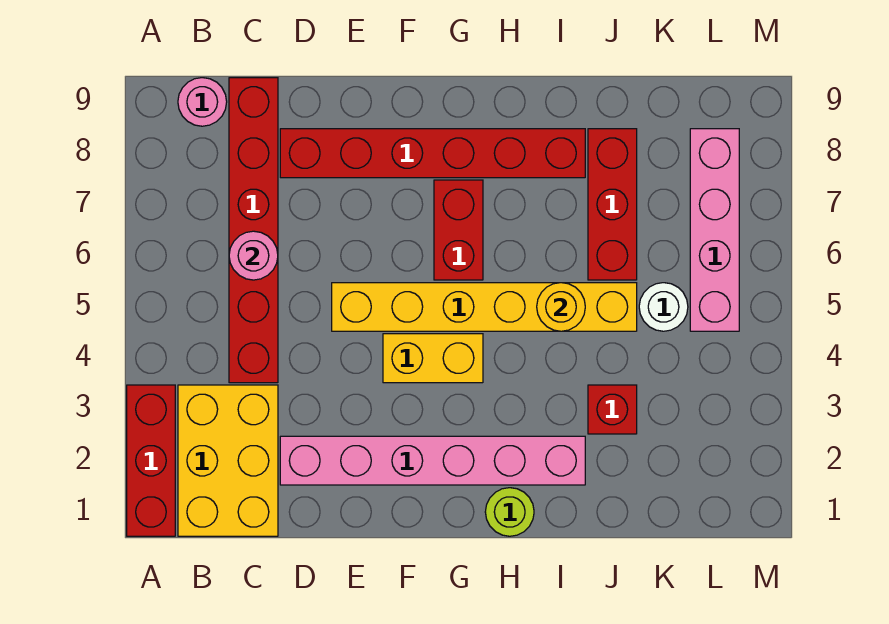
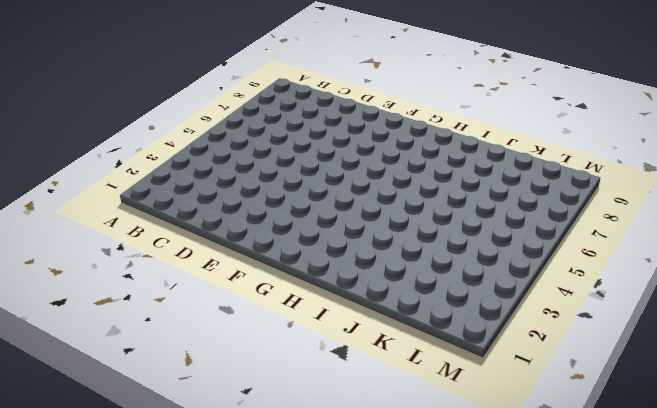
none -> red 1x3 brick [127,385,175,536]
none -> yellow 2x3 brick [178,385,278,536]
none -> pink 1x1 round brick [178,78,227,126]

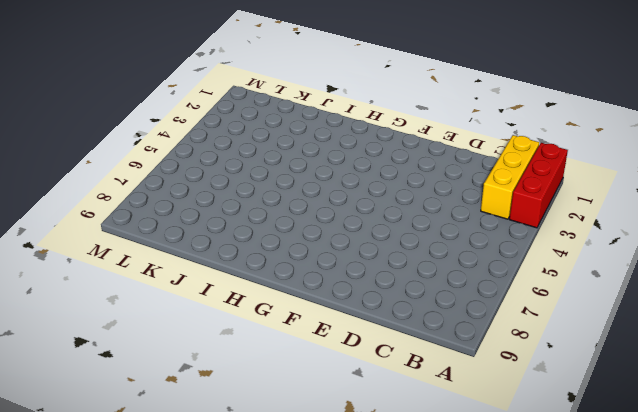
yellow 1x3 brick [481,135,539,219] -> yellow 2x3 brick [178,385,278,536]
none -> pink 1x1 round brick [178,78,227,126]
none -> red 1x6 brick [229,78,278,383]
none -> pink 1x6 brick [280,436,585,485]

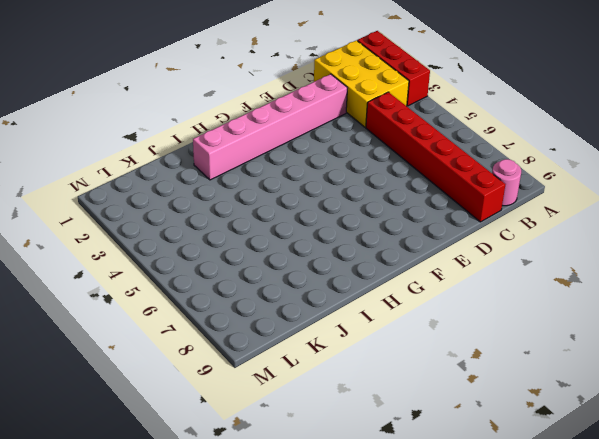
none -> red 1x6 brick [280,129,585,178]
none -> yellow 1x6 brick [332,283,637,331]
none -> yellow 1x2 brick [383,334,483,383]

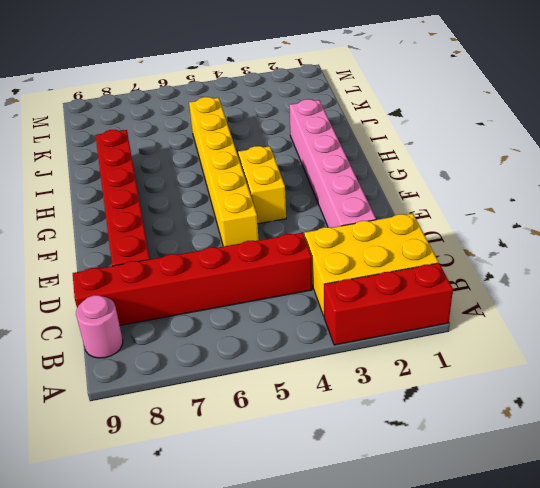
none -> red 1x2 brick [434,180,483,280]
none -> lime 1x1 round brick [485,488,534,536]
none -> red 1x1 brick [588,385,637,434]

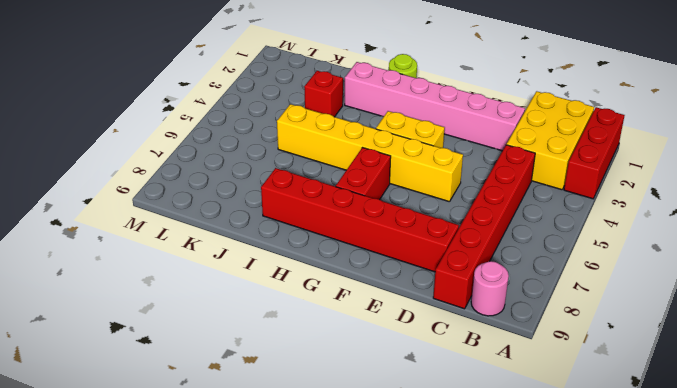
none -> red 1x3 brick [588,129,637,280]
none -> white 1x1 round brick [639,283,688,331]
none -> pink 1x4 brick [690,129,739,331]

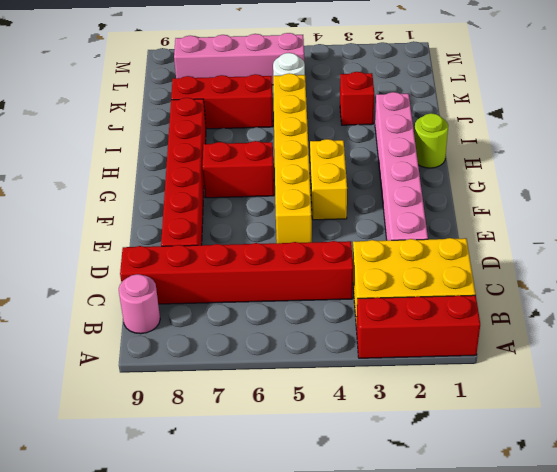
none -> pink 1x1 round brick [229,231,278,280]
none -> yellow 1x1 round brick [537,283,585,331]

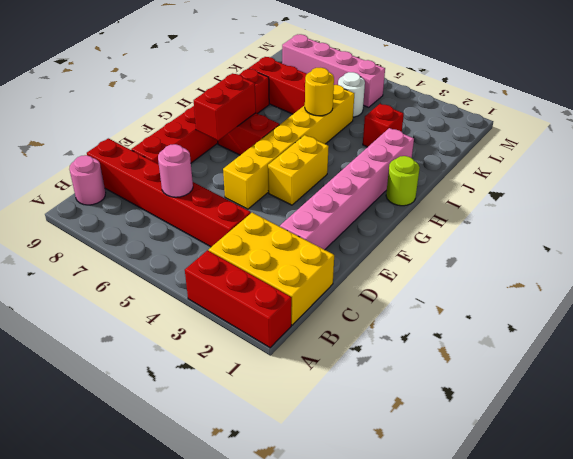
red 1x2 brick [194,73,256,140] -> none

